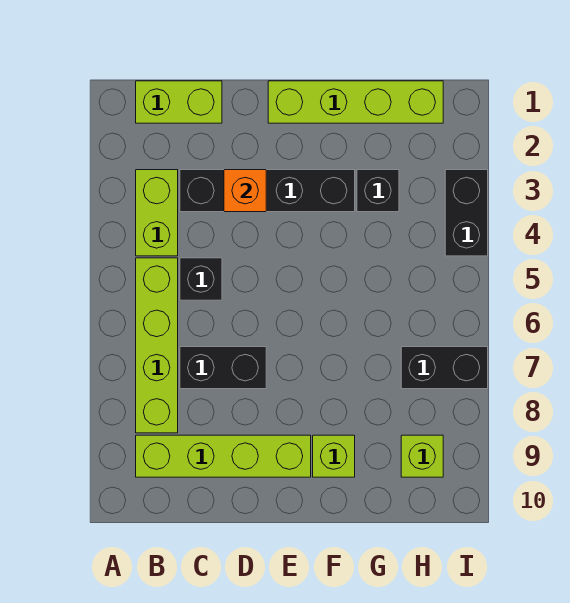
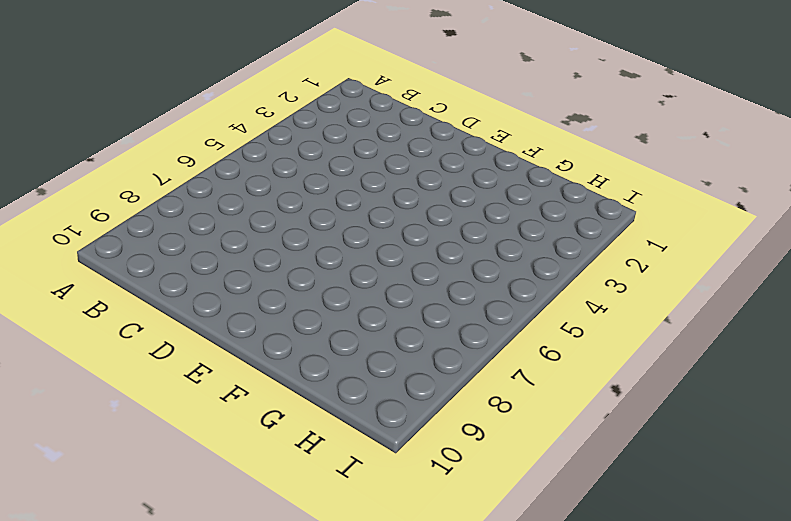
none -> lime 1x2 brick [136,81,222,123]
none -> lime 1x2 brick [136,170,178,256]
none -> lime 1x4 brick [136,258,178,433]

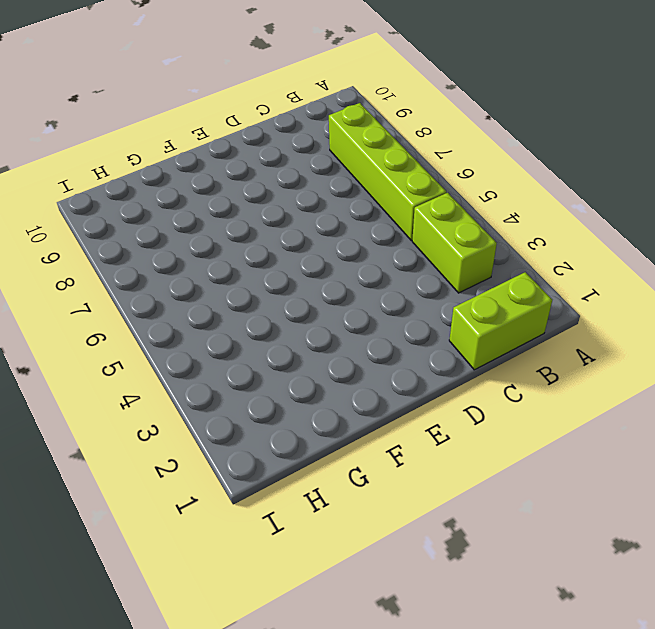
none -> lime 1x4 brick [136,435,311,477]
none -> black 1x4 brick [180,170,355,212]
none -> black 1x1 brick [180,258,222,300]

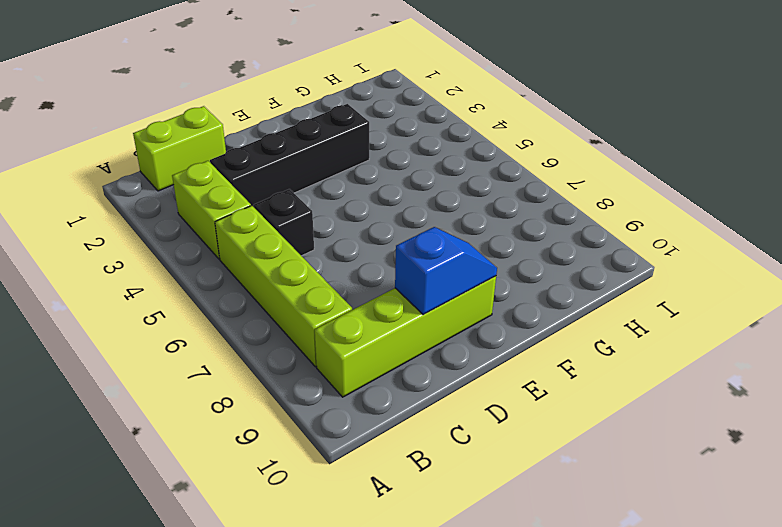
blue 1x2 slope [395,227,497,315] -> none
none -> black 1x2 brick [180,347,266,389]
none -> lime 1x4 brick [268,81,443,123]
none -> lime 1x1 brick [313,435,355,477]

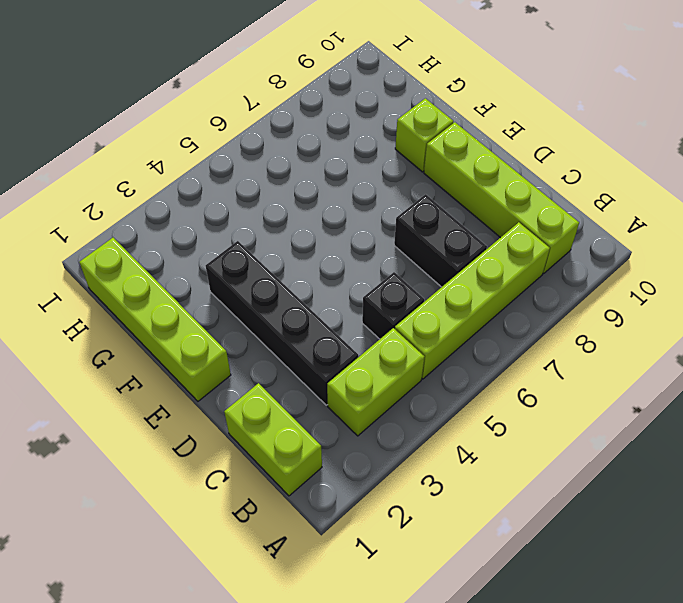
none -> black 1x1 brick [357,170,399,212]
none -> black 1x2 brick [401,347,488,389]
none -> lime 1x1 brick [401,435,443,477]

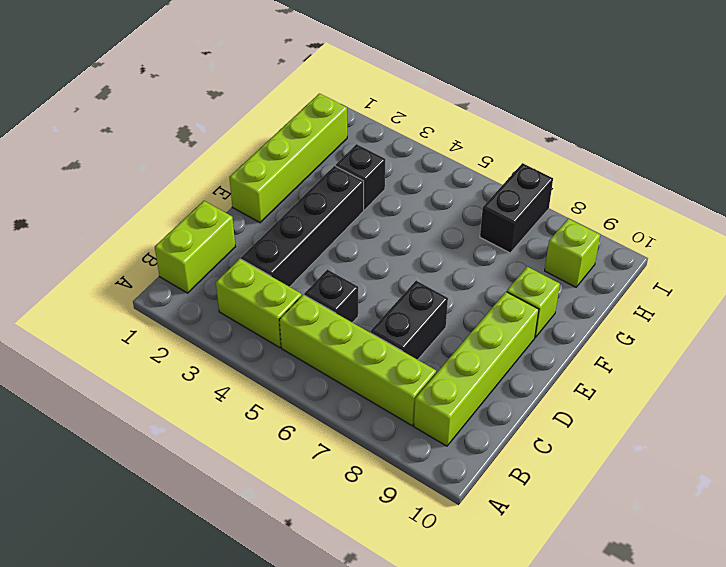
none -> black 1x2 brick [445,170,488,256]
none -> orange 1x1 brick [224,170,266,212]

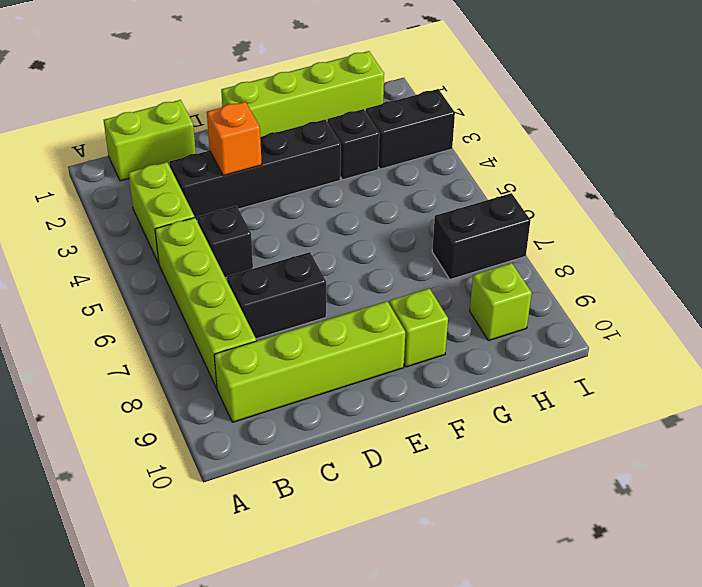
black 1x2 brick [365,89,455,169] -> black 1x2 brick turned to [445,170,488,256]

